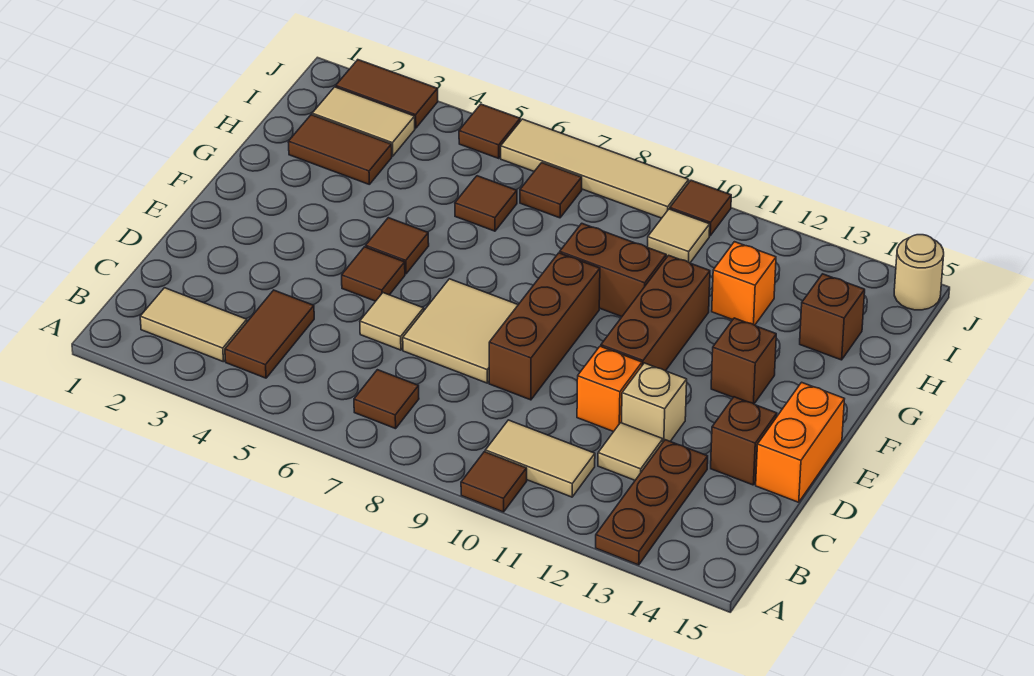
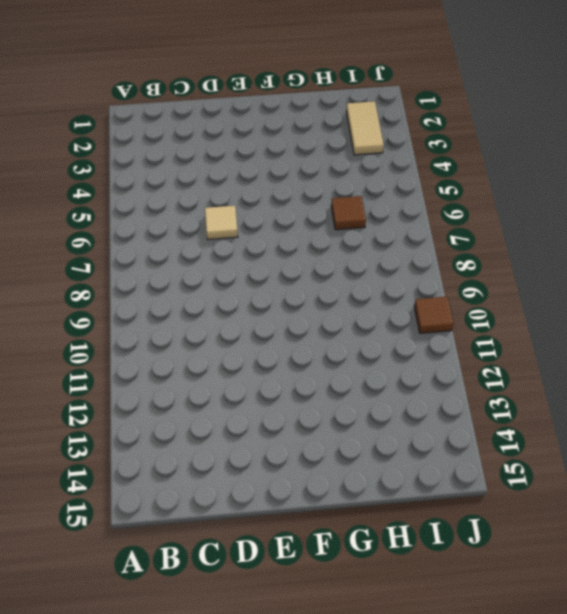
none -> brown 1x1 tile [461,452,527,512]
none -> brown 1x3 plate [596,440,708,565]
none -> tan 1x2 tile [140,288,247,362]
none -> brown 1x2 tile [225,290,314,378]

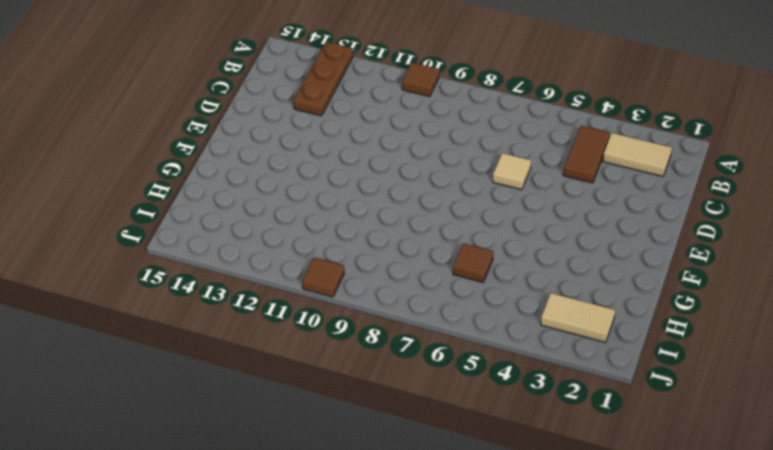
none -> brown 1x1 tile [354,370,419,429]
none -> tan 1x2 tile [485,420,595,497]
none -> tan 1x1 tile [598,423,663,480]
none -> tan 2x2 tile [403,279,518,383]

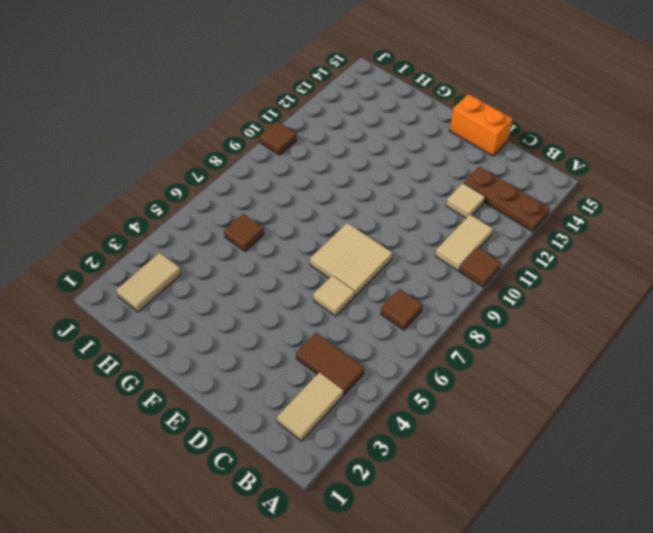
none -> brown 1x3 brick [489,253,600,400]
none -> orange 1x1 brick [577,346,642,432]
none -> tan 1x1 brick [622,363,687,442]
none -> brown 1x1 brick [711,397,777,485]

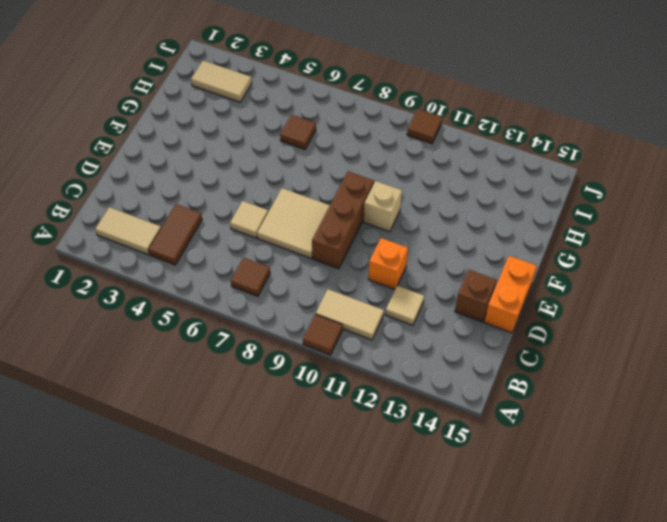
tan 1x1 brick [364,181,402,232] -> tan 1x1 brick moved to [622,363,687,442]
none -> brown 1x3 plate [596,440,708,565]
none -> brown 1x1 tile [342,247,405,301]
none -> brown 1x3 brick [601,255,710,371]
none -> brown 1x1 tile [366,218,429,274]

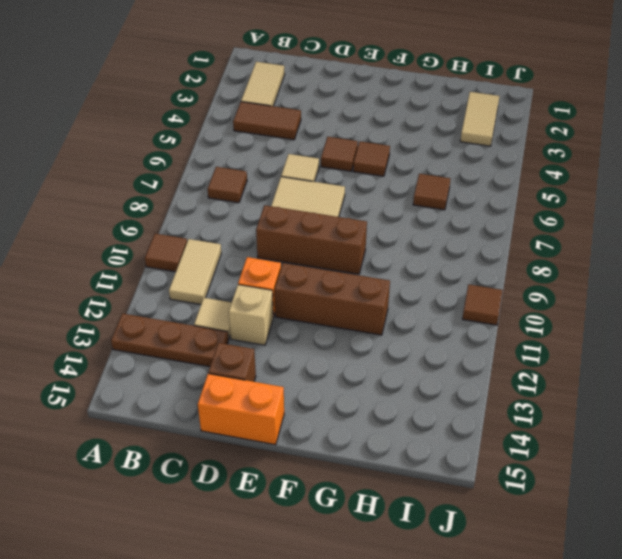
none -> brown 1x1 brick [711,318,776,404]
none -> brown 1x2 brick [560,223,666,317]
none -> brown 1x2 tile [288,115,392,184]
none -> orange 1x1 brick [712,242,776,325]

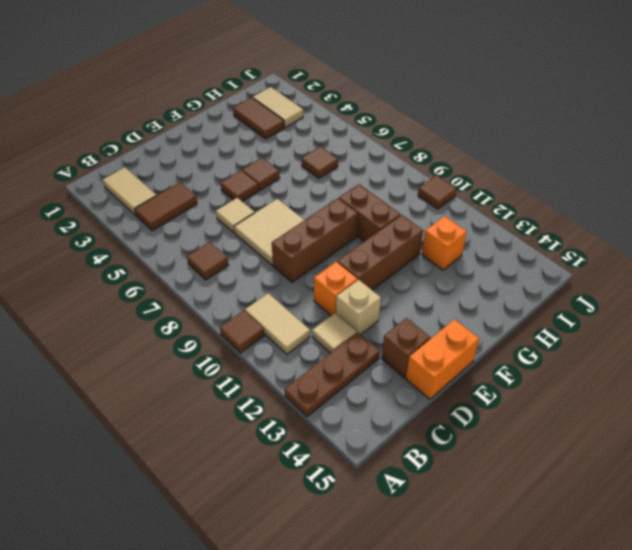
none -> brown 1x1 brick [711,318,776,404]
none -> brown 1x1 brick [800,274,865,360]
none -> brown 1x1 tile [520,163,582,218]
none -> tan 1x1 tile [648,209,710,263]

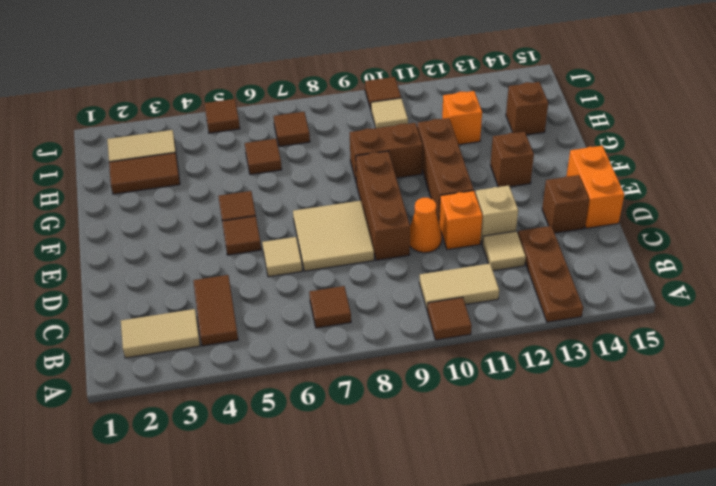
orange 1x1 cone [410,198,442,253] -> none
none -> brown 1x2 tile [336,60,438,128]
none -> tan 1x4 tile [501,119,689,218]
none -> tan 1x1 round brick [894,235,944,310]

